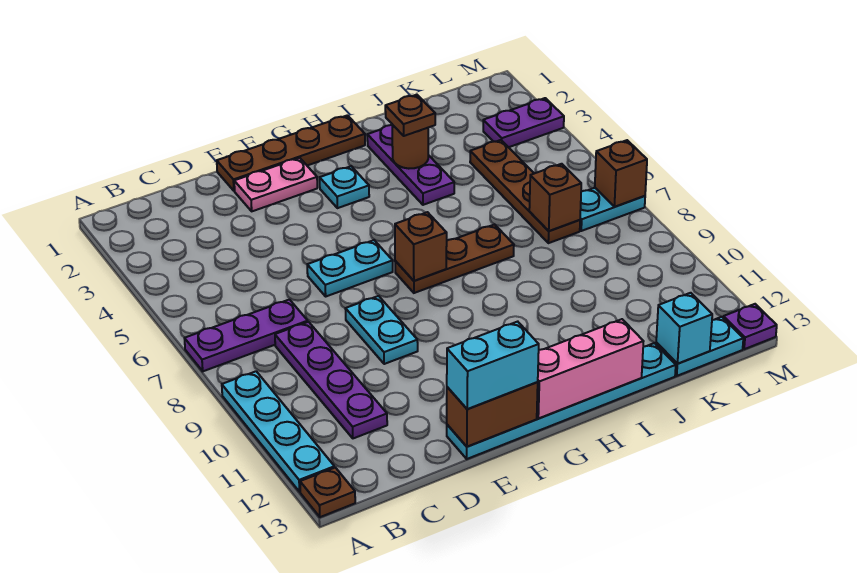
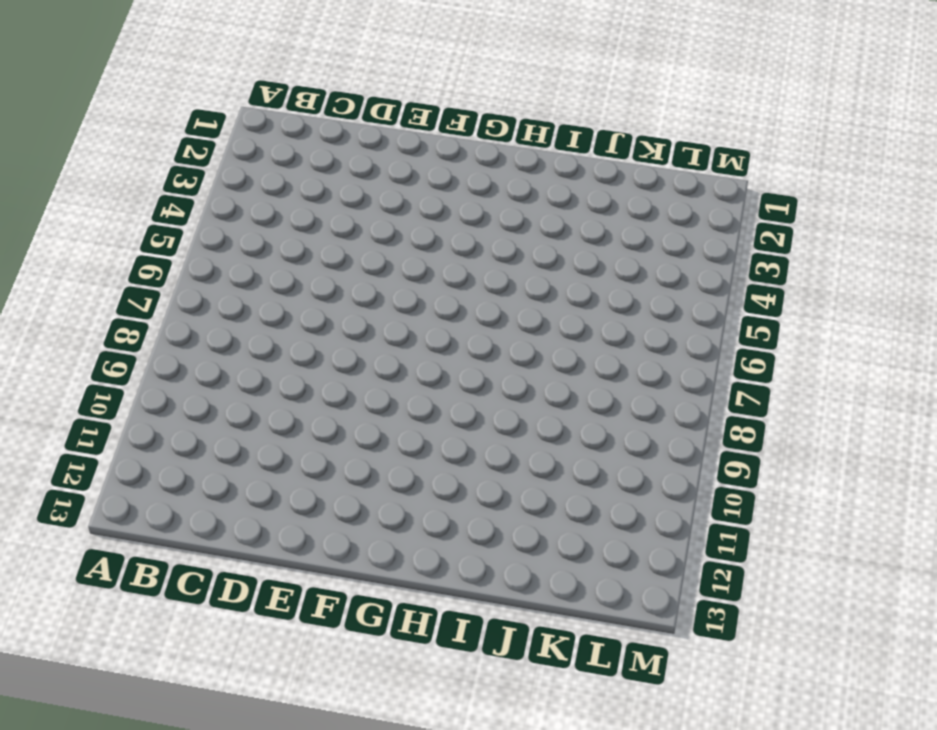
none -> purple 1x3 plate [184,300,308,371]
none -> cyan 1x4 plate [222,371,334,492]
none -> brown 1x1 plate [300,468,355,517]

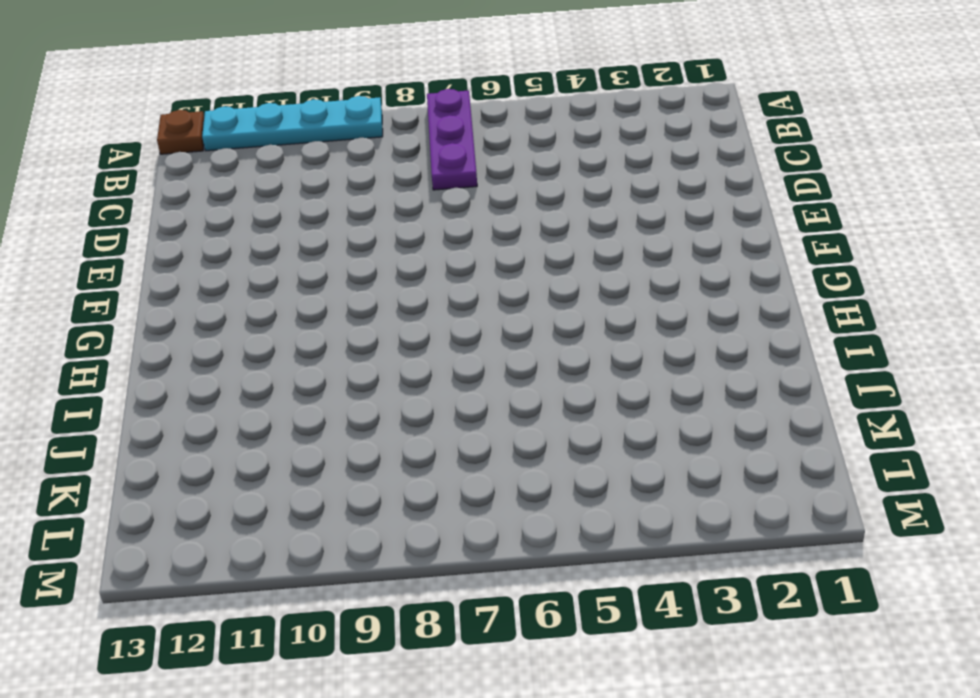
none -> purple 1x4 plate [275,322,387,438]
none -> brown 1x4 plate [217,115,365,191]
none -> pink 1x2 plate [234,158,317,211]

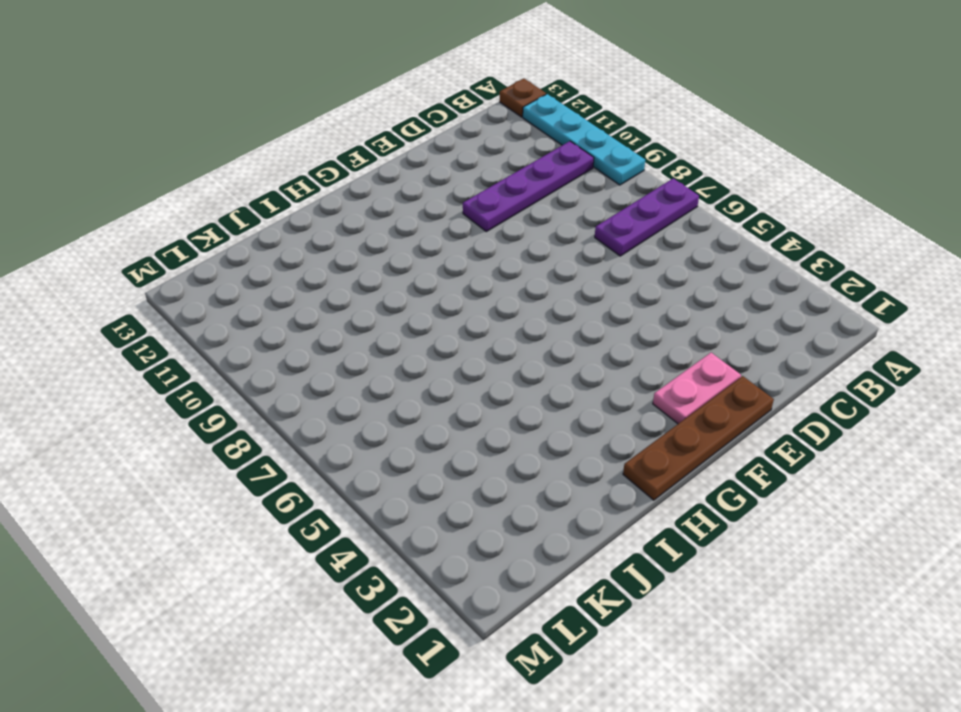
purple 1x4 plate [463,141,594,231] -> purple 1x4 plate turned to [275,322,387,438]
none -> cyan 1x2 plate [307,240,393,296]
none -> cyan 1x2 plate [345,296,418,364]
none -> cyan 1x6 plate [447,343,676,459]

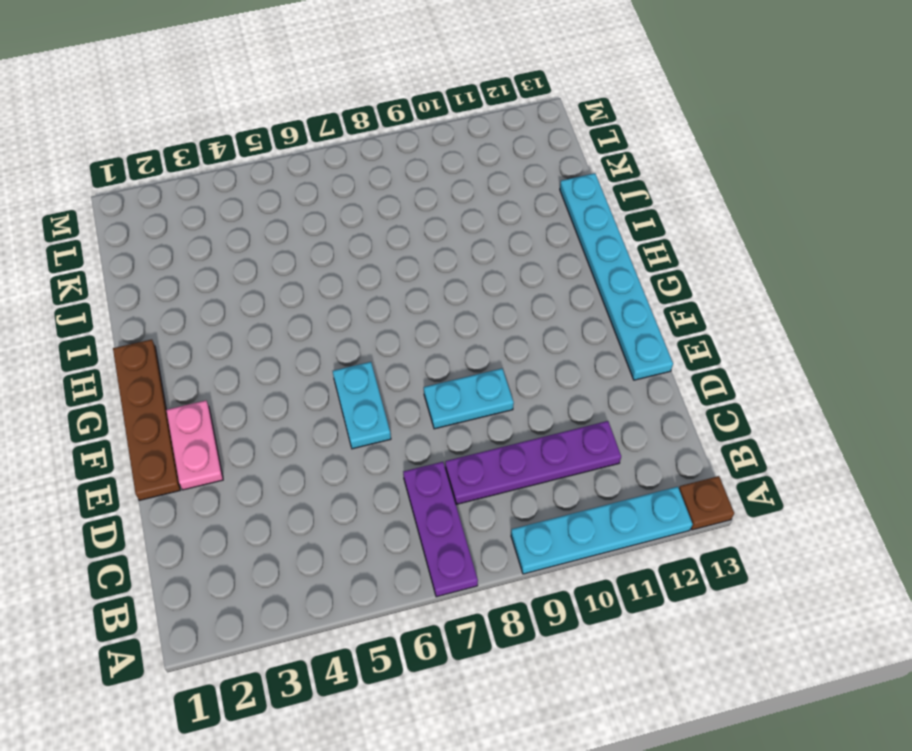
none -> cyan 1x1 plate [320,166,369,208]
none -> brown 1x3 plate [395,224,514,293]
none -> purple 1x3 plate [367,125,454,205]

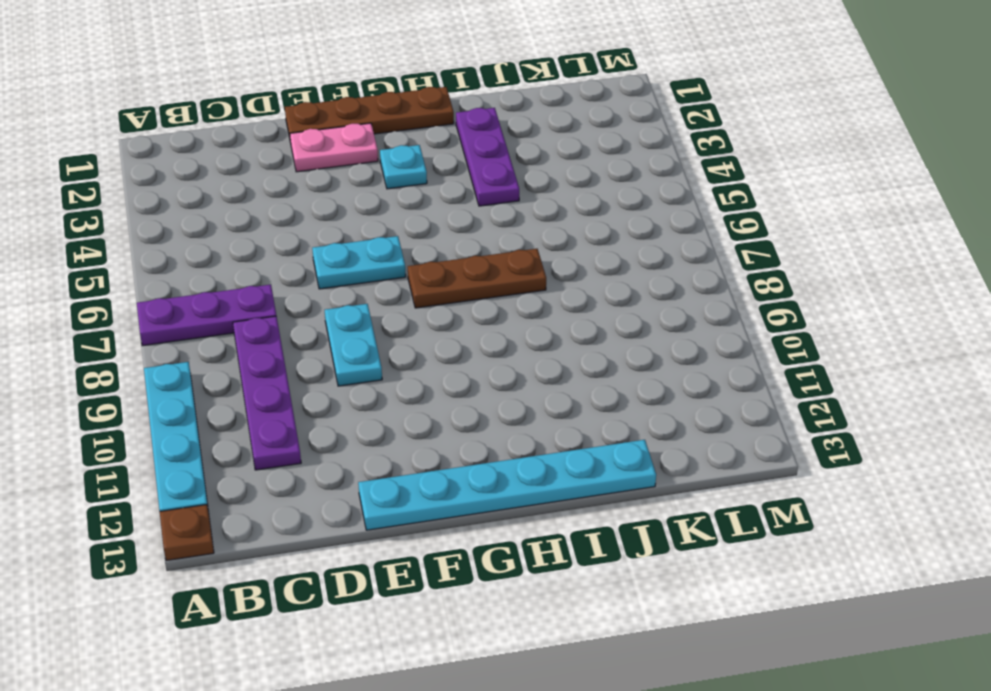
none -> brown 1x4 plate [470,140,580,243]
none -> cyan 1x2 plate [656,317,743,376]
none -> purple 1x2 plate [483,98,564,147]

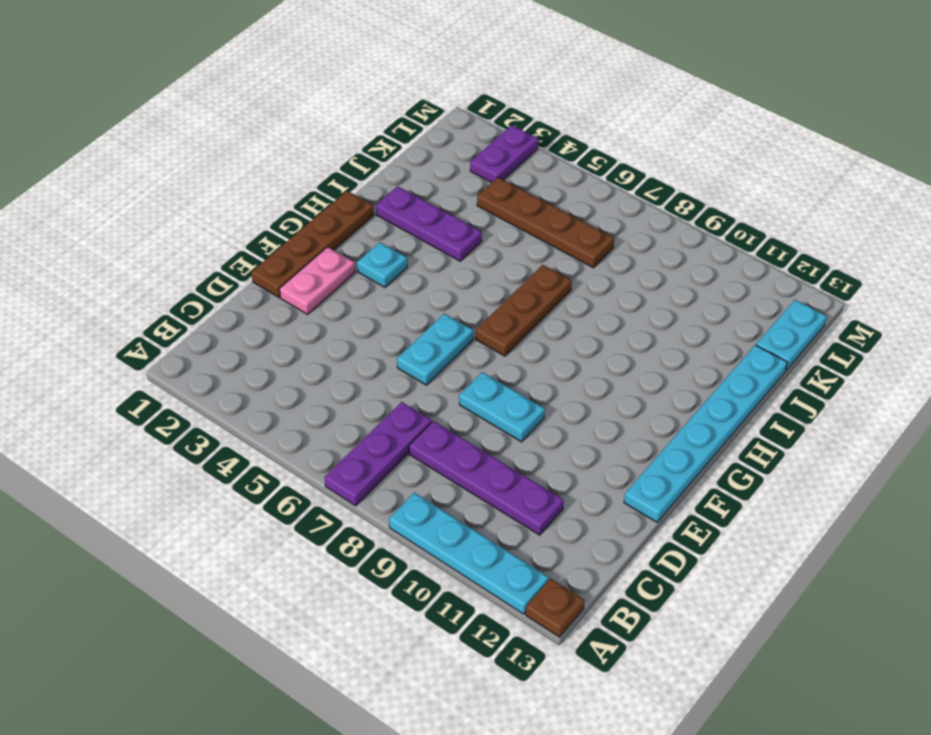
none -> cyan 1x2 plate [580,188,645,231]
none -> purple 1x1 plate [723,304,777,349]
none -> brown 1x2 brick [447,382,538,447]

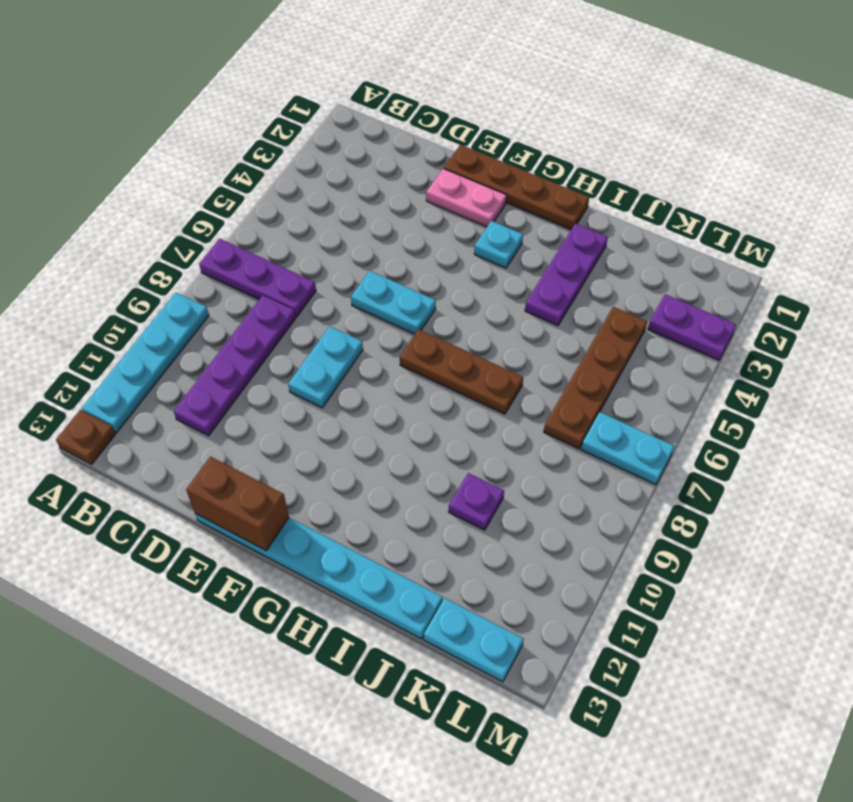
purple 1x1 plate [449,473,504,530] -> purple 1x1 plate moved to [723,304,777,349]
none -> brown 1x1 brick [395,212,447,281]
none -> pink 1x3 brick [537,319,644,418]
none -> brown 1x1 round brick [392,125,428,169]

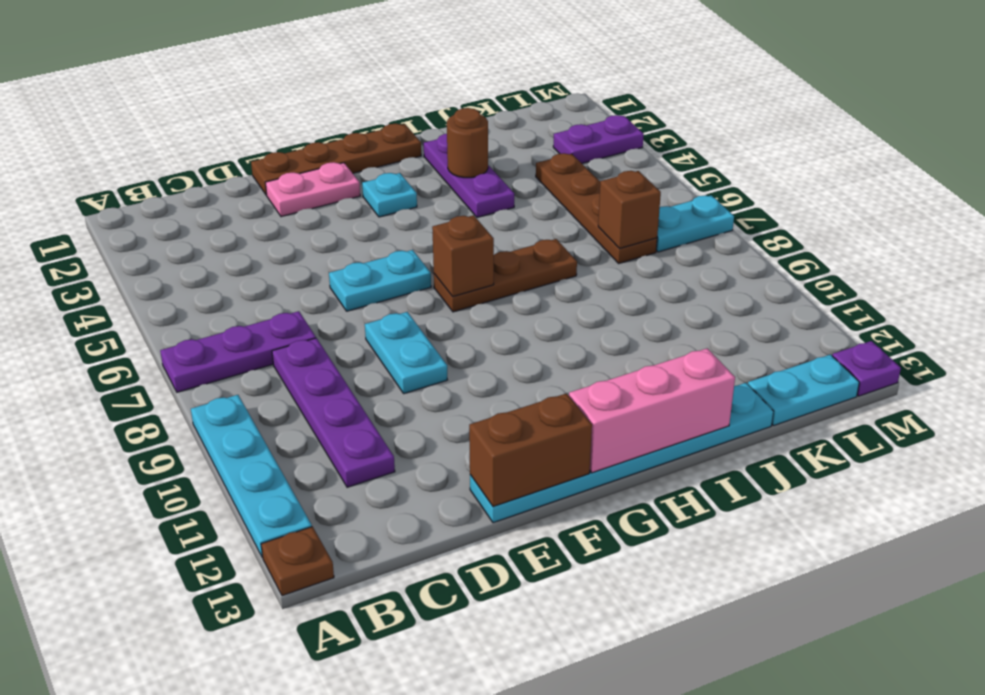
none -> cyan 1x1 brick [656,293,712,364]
none -> brown 1x1 brick [595,140,647,207]
none -> cyan 1x2 brick [447,322,539,409]

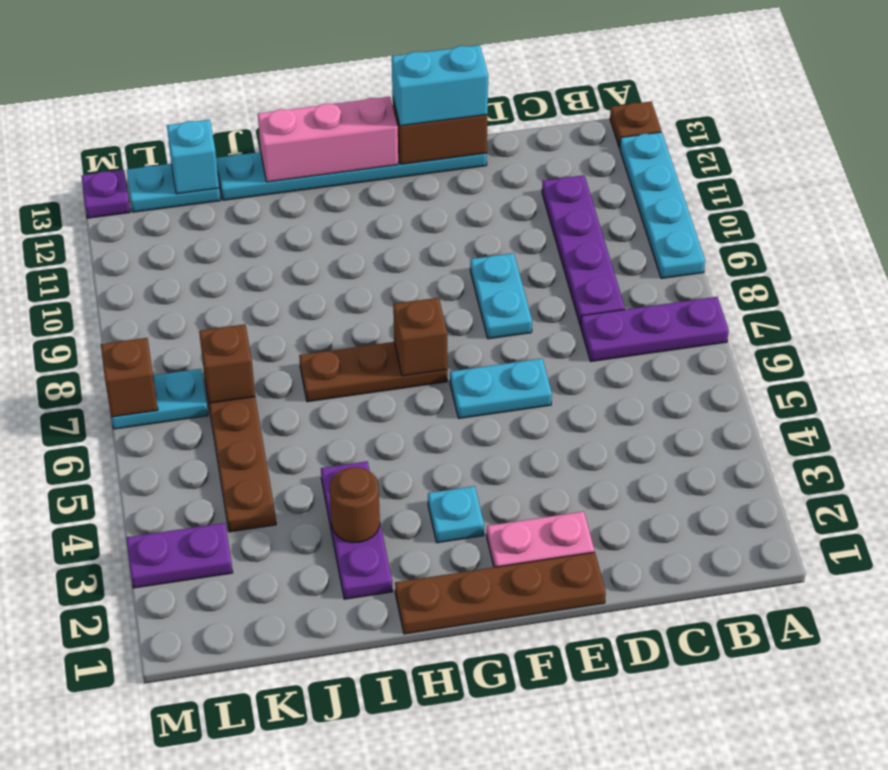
none -> brown 1x1 plate [385,95,435,136]

